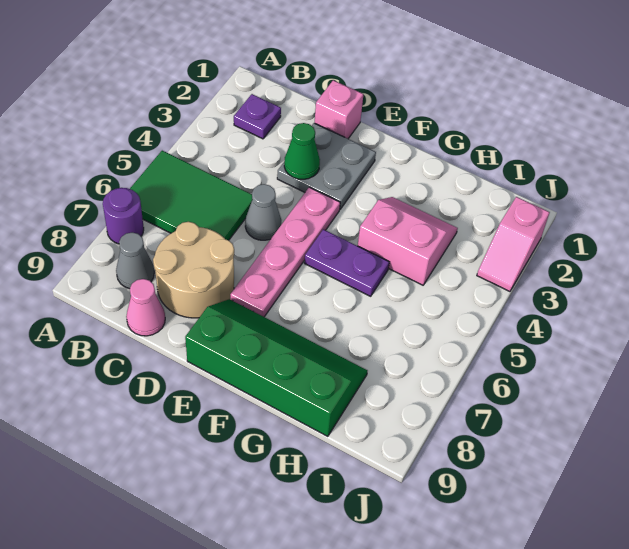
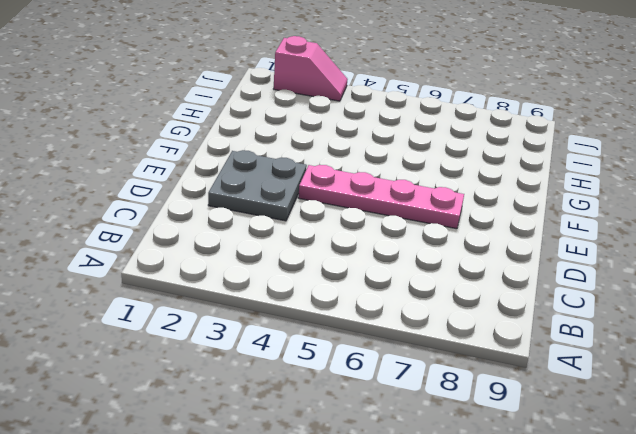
none -> green 2x3 tile [130,151,252,240]
none -> purple 1x1 round brick [103,188,144,244]
none -> purple 1x1 plate [234,94,281,139]

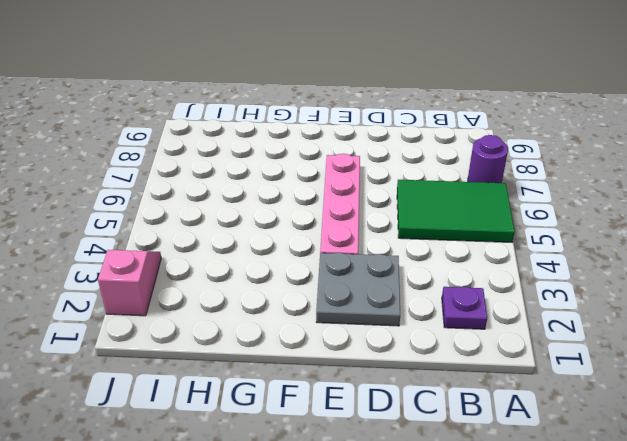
none -> grey 1x1 cone [116,232,154,289]
none -> tan 2x2 round brick [153,222,234,318]
none -> pink 1x1 cone [126,279,165,336]

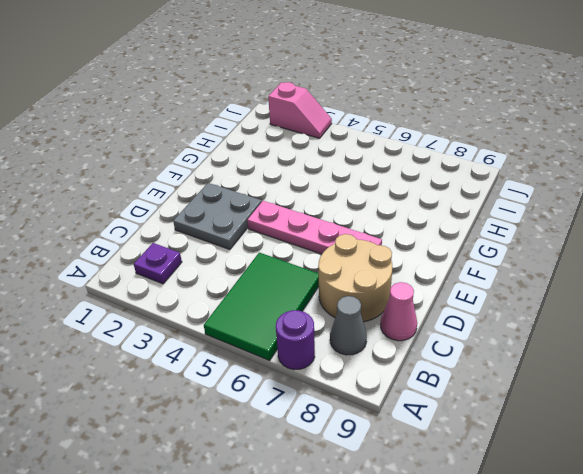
none -> pink 1x1 brick [315,80,363,139]
none -> grey 1x1 cone [245,184,281,240]
none -> green 2x4 slope [185,299,367,436]

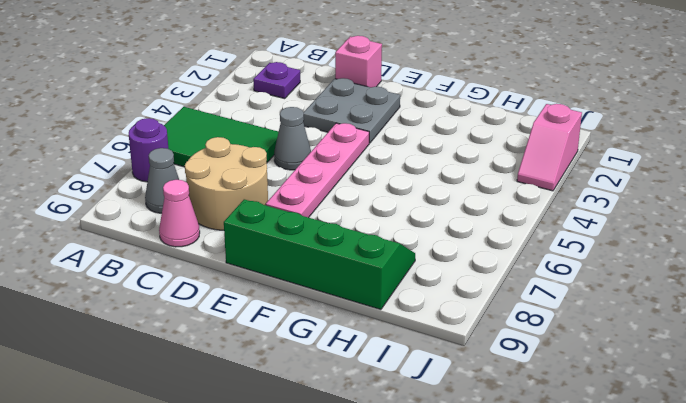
none -> purple 1x2 plate [304,229,389,296]
none -> pink 2x2 slope [358,197,458,285]
none -> green 1x1 cone [284,123,320,179]

